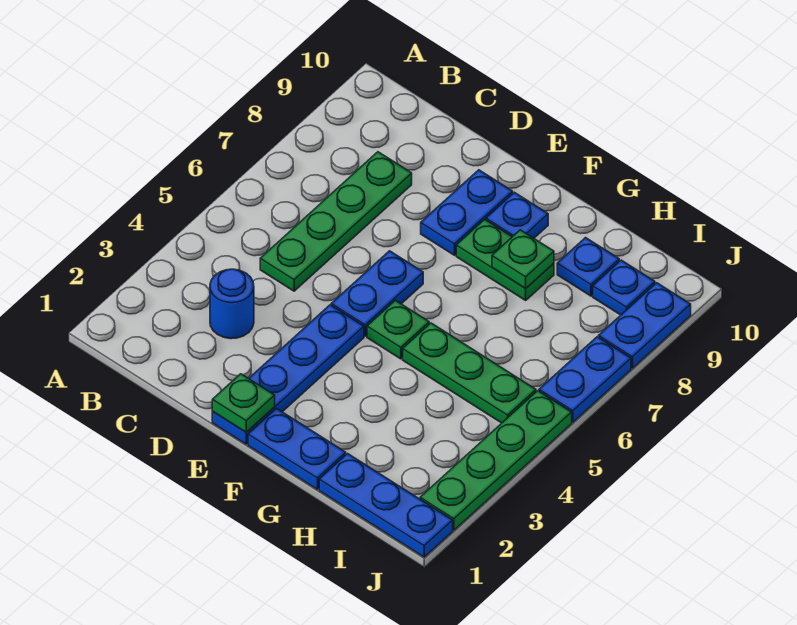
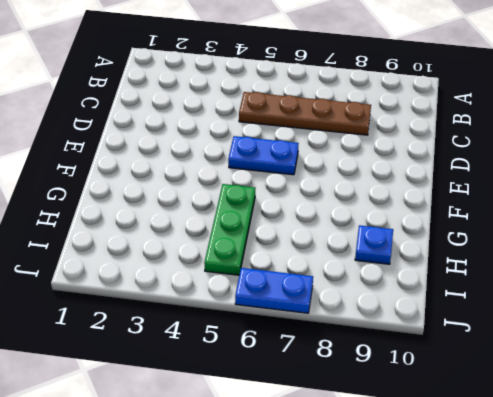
brown 1x4 plate [239,92,371,135] -> green 1x4 plate [260,152,412,291]
none -> blue 1x1 round brick [210,269,254,339]
none -> blue 1x4 plate [212,305,364,444]
none -> blue 1x2 plate [421,170,513,255]

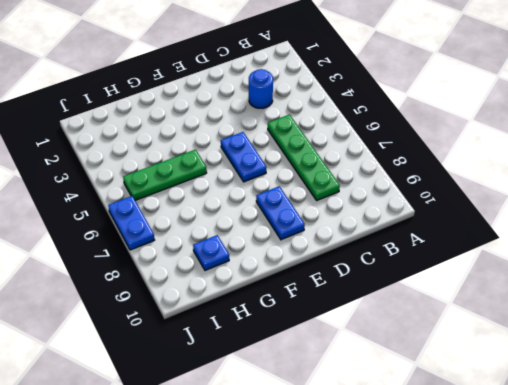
none -> blue 1x4 plate [212,305,364,444]
none -> blue 1x2 plate [248,408,346,490]
none -> green 1x1 plate [367,300,429,359]

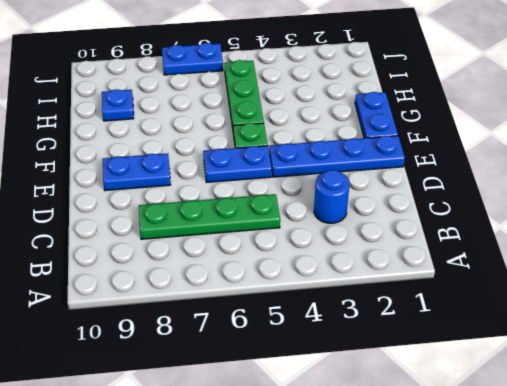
none -> green 1x2 plate [456,219,554,300]
none -> blue 1x1 plate [486,192,548,238]
none -> blue 1x3 plate [319,454,453,557]

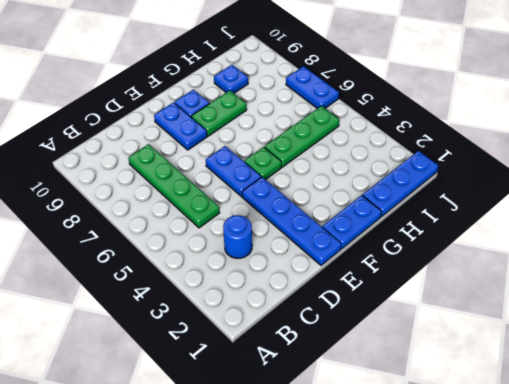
none -> blue 1x1 plate [593,260,655,315]
none -> green 1x4 plate [420,391,572,530]
none -> blue 1x2 plate [599,283,691,368]

